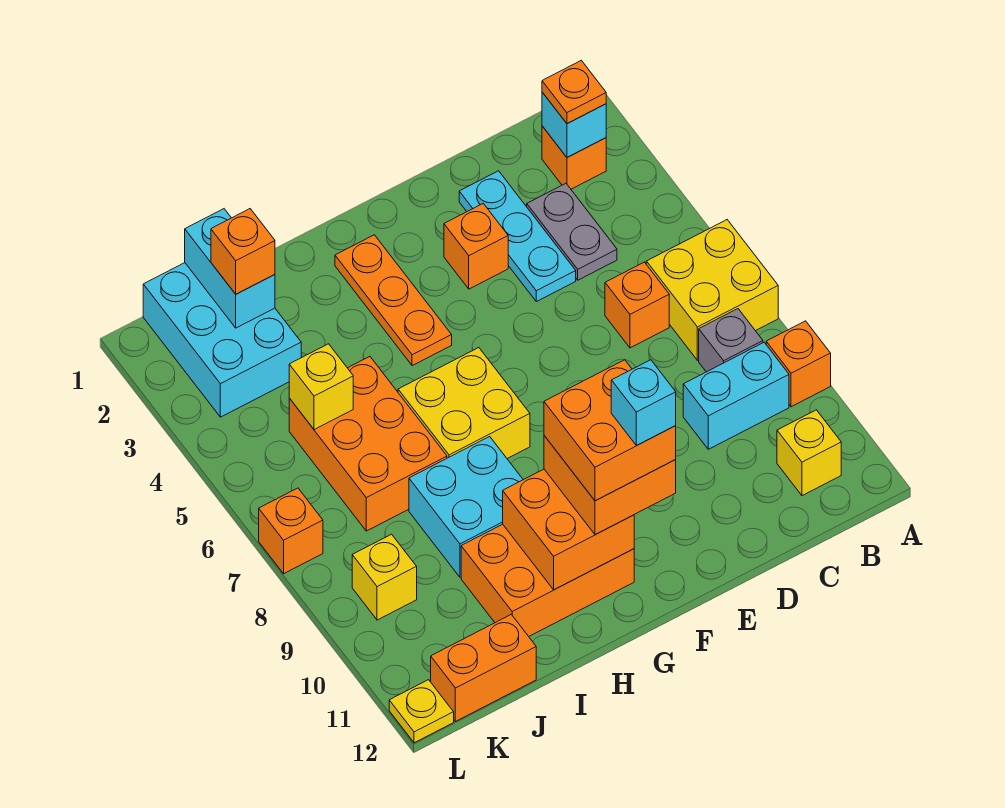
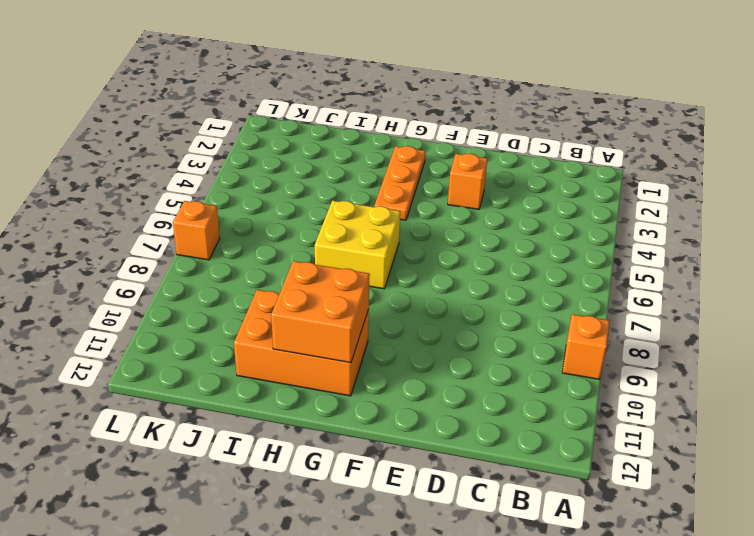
none -> yellow 2x2 brick [646,220,778,360]
none -> orange 1x1 brick [542,126,606,189]
none -> grey 1x1 brick [699,309,763,372]

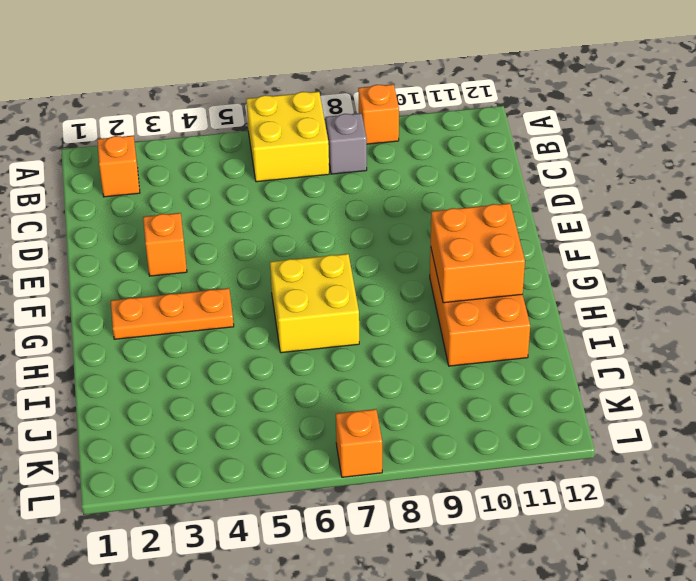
none -> cyan 1x2 brick [683,343,789,449]
none -> yellow 1x1 brick [777,410,841,496]
none -> grey 1x2 plate [527,184,617,280]

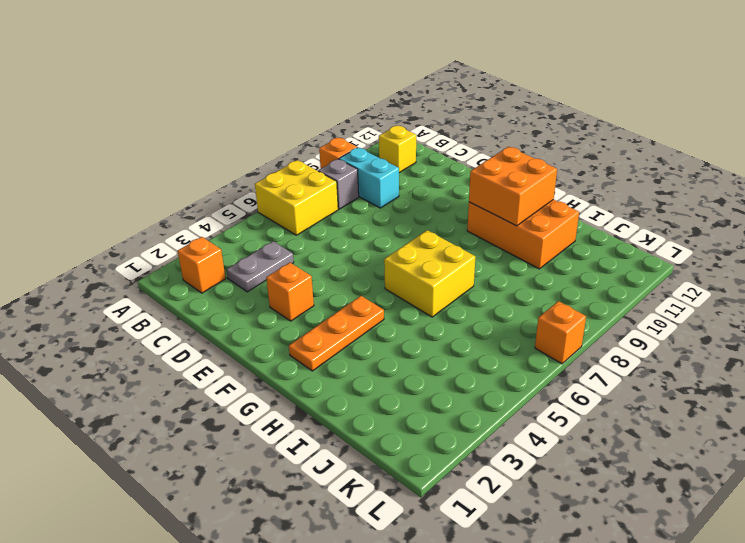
none -> orange 1x1 brick [605,262,669,348]
none -> cyan 1x3 plate [459,171,576,302]
none -> cyan 2x2 brick [409,437,523,577]

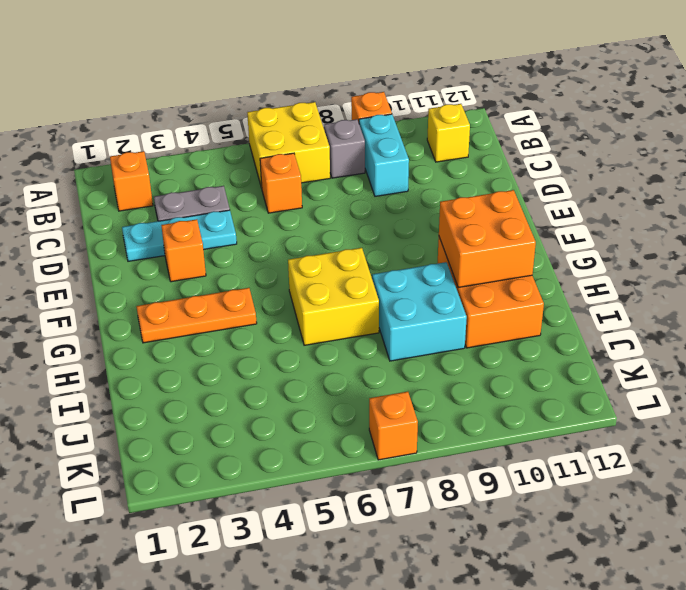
none -> orange 2x3 brick [289,357,447,531]
none -> cyan 2x3 brick [143,263,301,417]
none -> orange 1x2 brick [431,614,536,722]

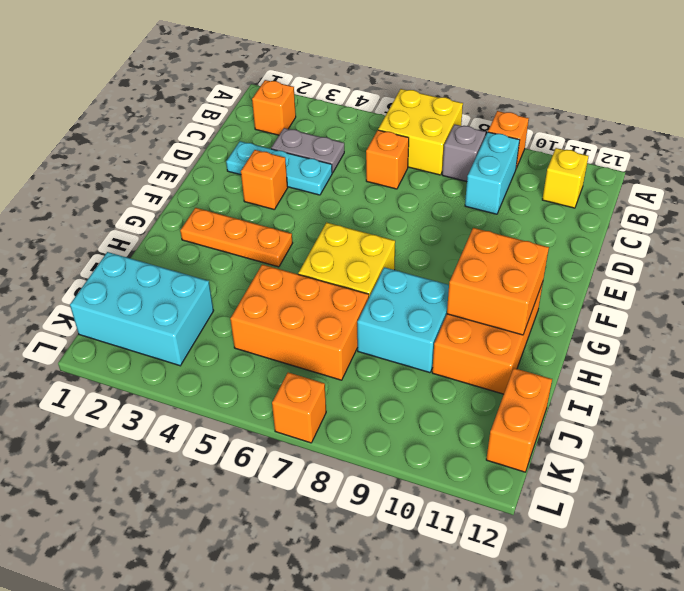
none -> yellow 1x1 brick [352,534,417,620]
none -> yellow 1x1 plate [389,680,454,743]
none -> cyan 1x1 brick [542,92,606,157]

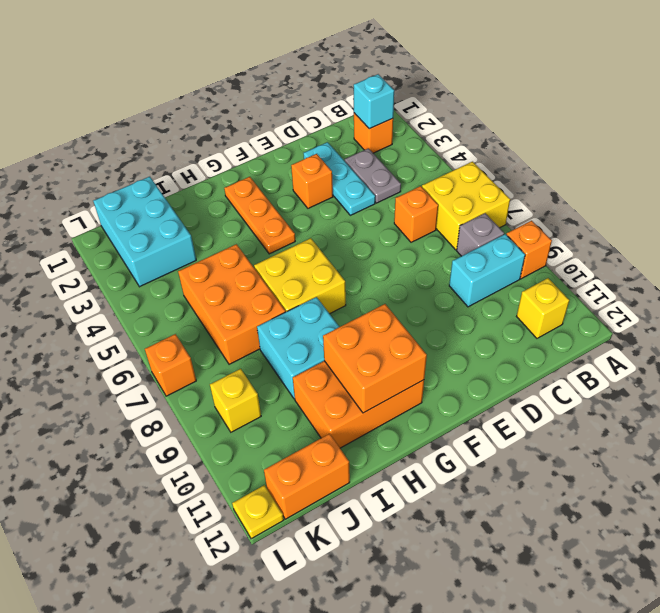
none -> cyan 1x2 brick [185,209,275,328]
none -> yellow 1x1 brick [289,344,353,430]
none -> orange 1x1 plate [542,60,606,124]

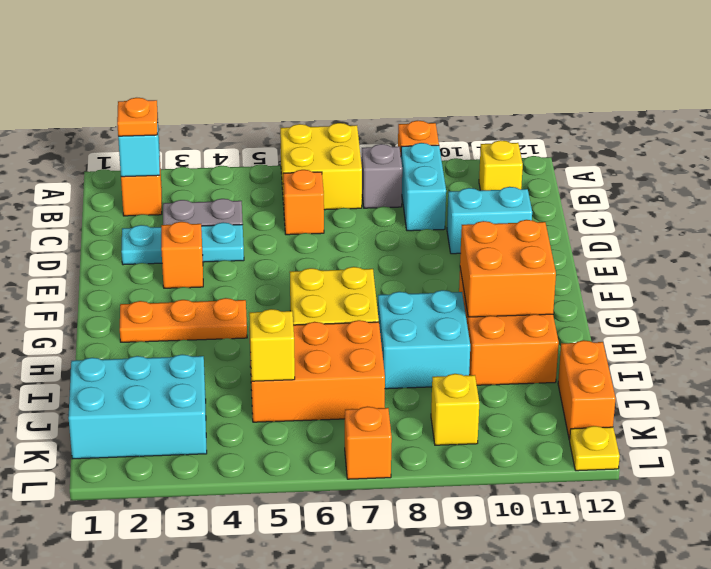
cyan 1x2 brick [447,187,532,254] -> cyan 1x2 brick moved to [185,209,275,328]
none -> orange 2x2 brick [544,436,676,534]
none -> orange 1x1 brick [211,209,275,294]
none -> orange 2x2 brick [544,360,676,501]

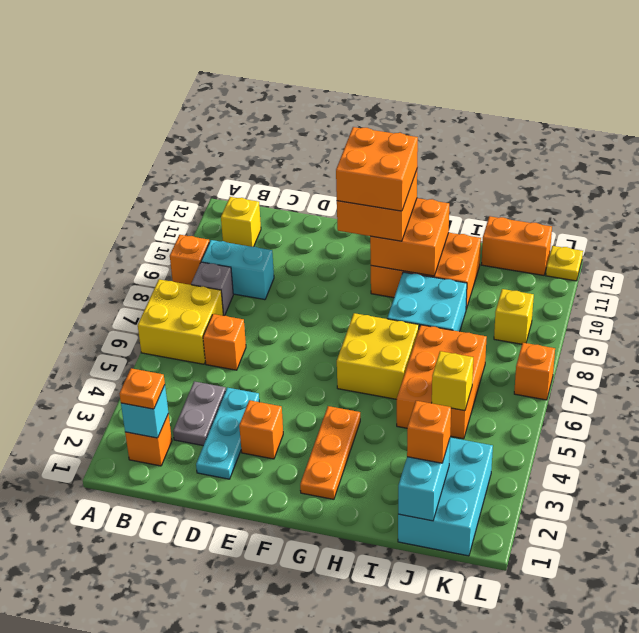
none -> cyan 1x1 brick [611,360,676,445]

